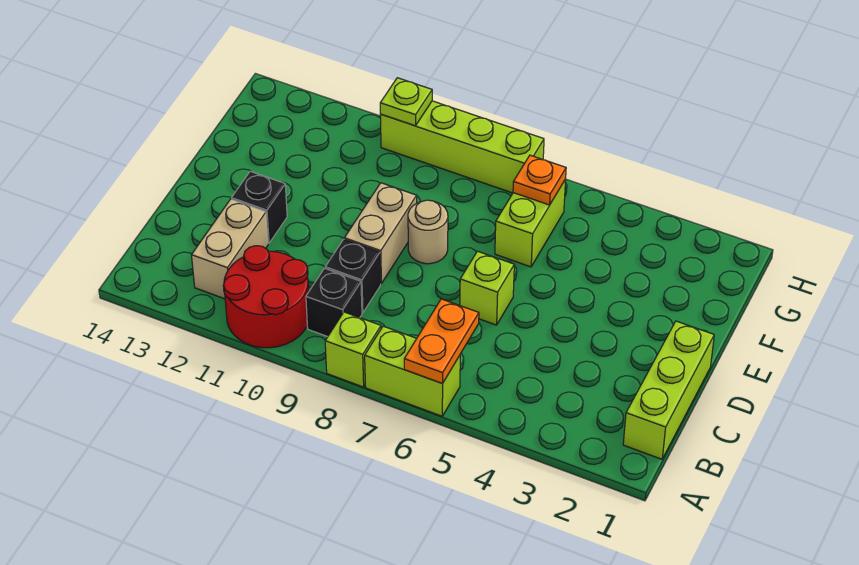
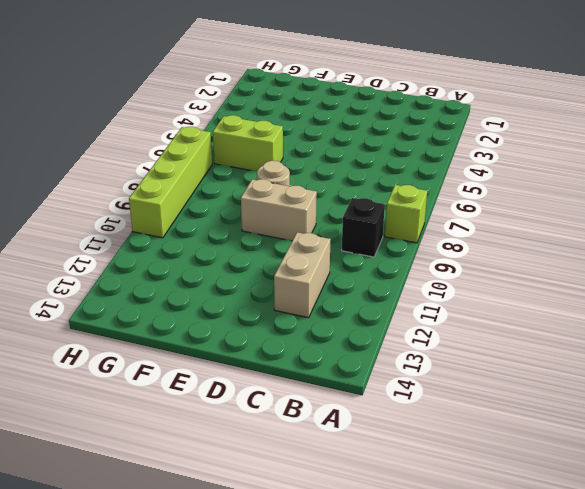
tan 1x2 brick [274,232,331,318] -> tan 1x2 brick turned to [192,199,268,299]
none -> lime 1x2 brick [365,326,460,416]
none -> red 2x2 round brick [223,246,309,348]
none -> lime 1x3 brick [623,321,714,459]

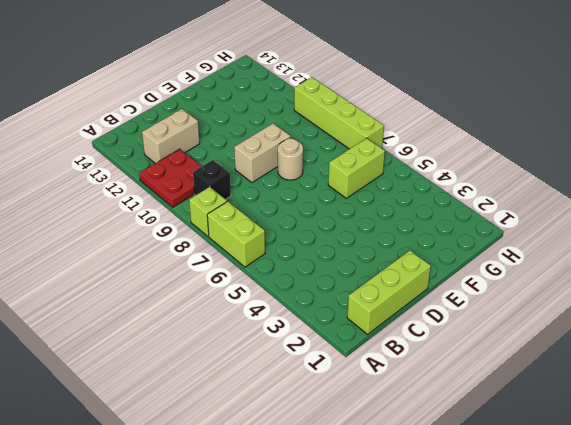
red 2x2 plate [139,149,202,207] -> red 2x2 round brick [223,246,309,348]
none -> black 1x1 brick [325,239,381,313]
none -> lime 1x1 brick [460,251,514,325]
none -> black 1x1 brick [232,171,287,243]

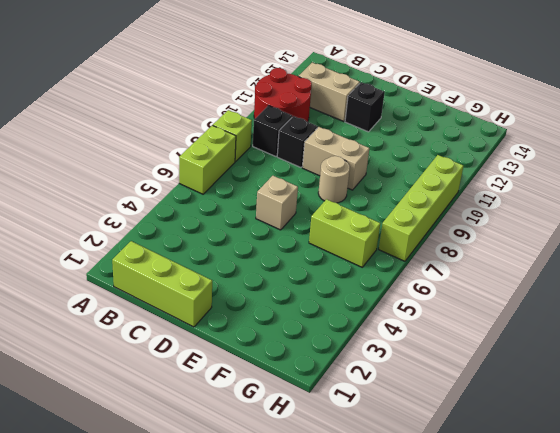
tan 1x1 brick [256,176,298,230] -> lime 1x1 brick [460,251,514,325]
none -> orange 1x2 plate [404,299,479,384]
none -> orange 1x1 plate [513,155,566,205]
none -> lime 1x1 plate [380,78,432,126]

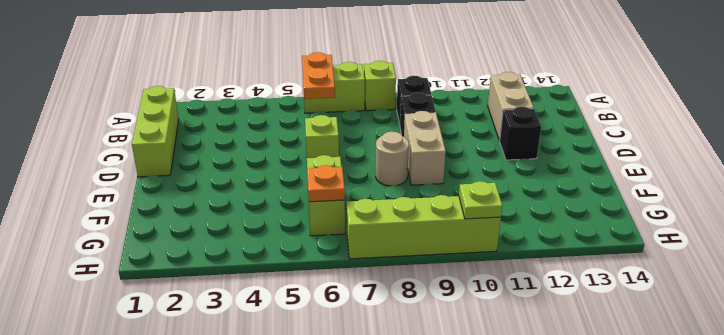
none -> red 2x2 round brick [223,246,309,348]

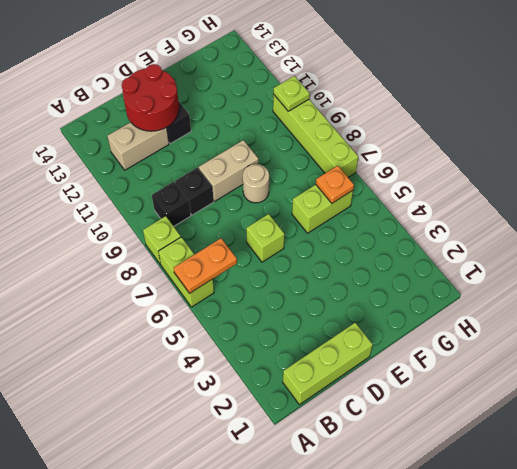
red 2x2 round brick [122,64,179,131] -> red 2x2 round brick moved to [223,246,309,348]

